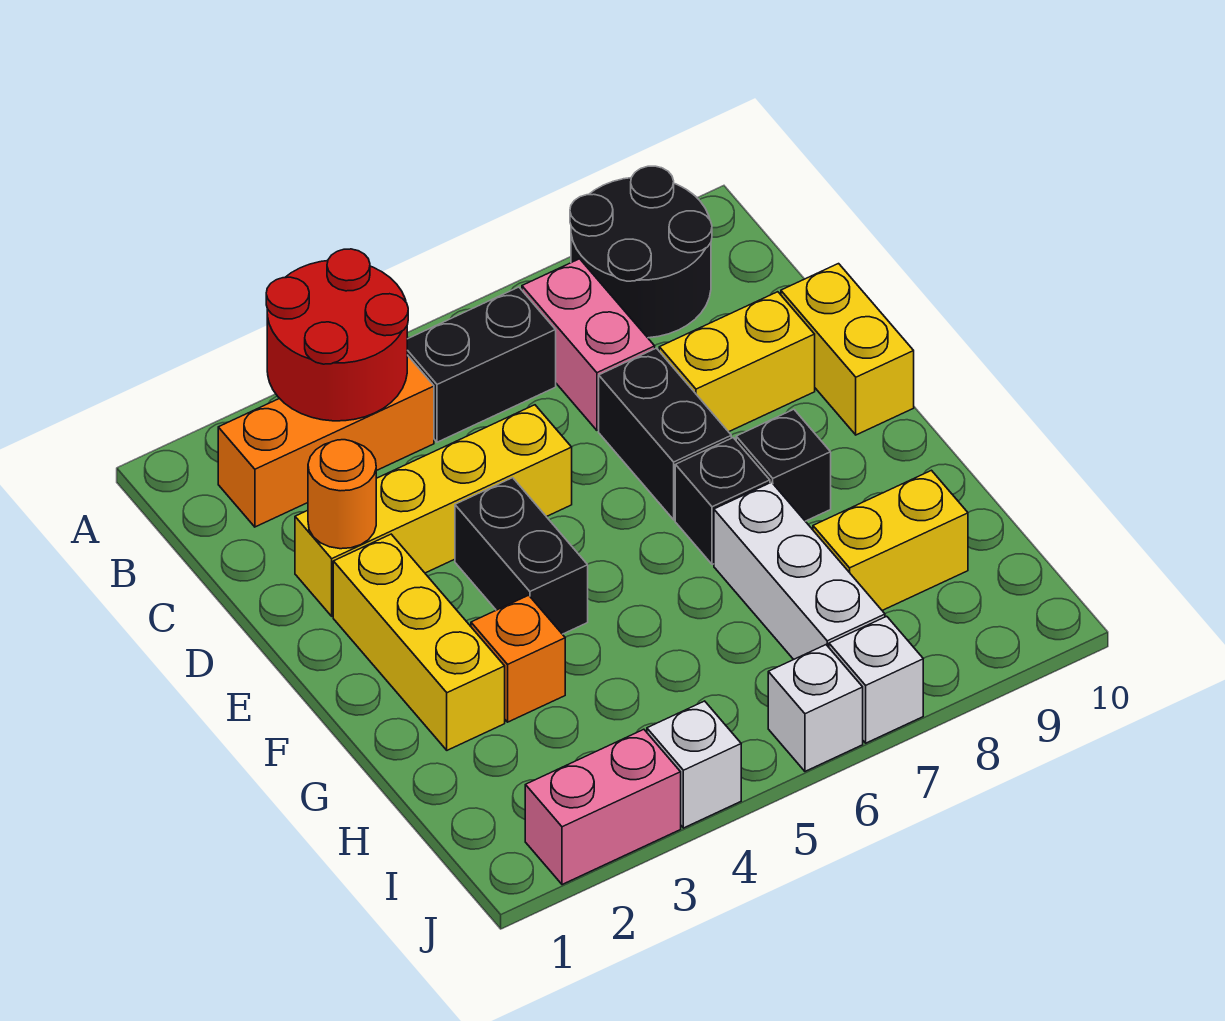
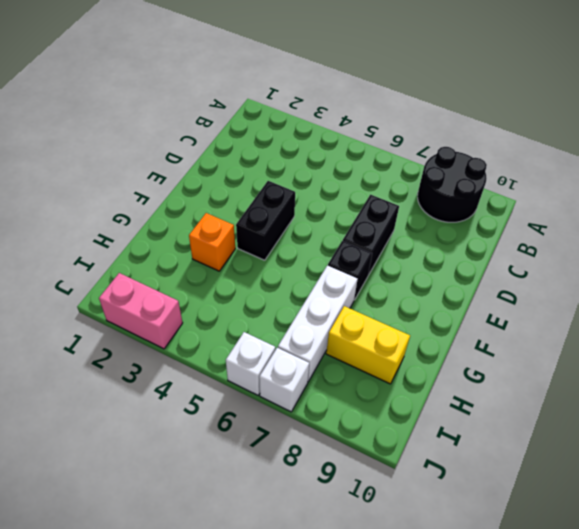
none -> orange 1x3 brick [218,355,434,527]
none -> black 1x2 brick [407,287,556,442]
none -> pink 1x2 brick [522,259,655,430]

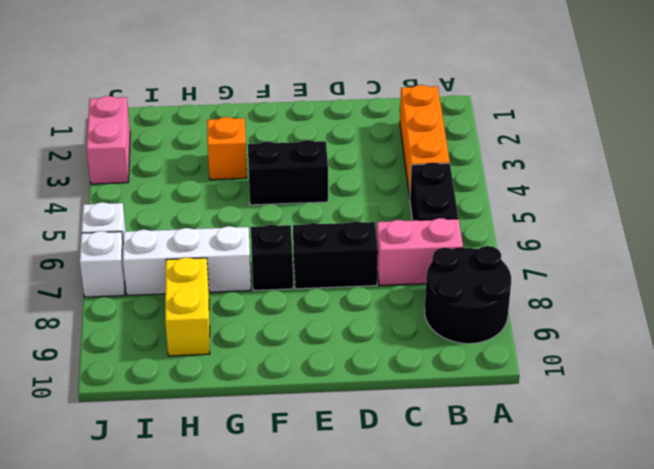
none -> yellow 1x4 brick [295,405,572,616]
none -> yellow 1x2 brick [659,292,815,432]
none -> yellow 1x2 brick [781,264,914,435]

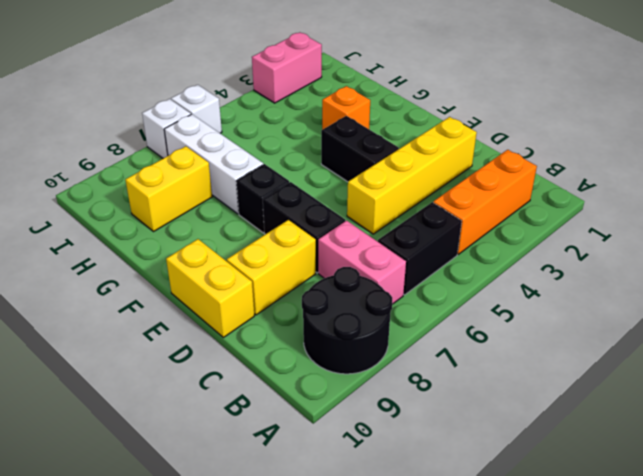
none -> yellow 1x3 brick [333,534,505,750]
none -> black 1x1 brick [736,409,831,521]
none -> white 1x1 brick [647,701,741,828]

